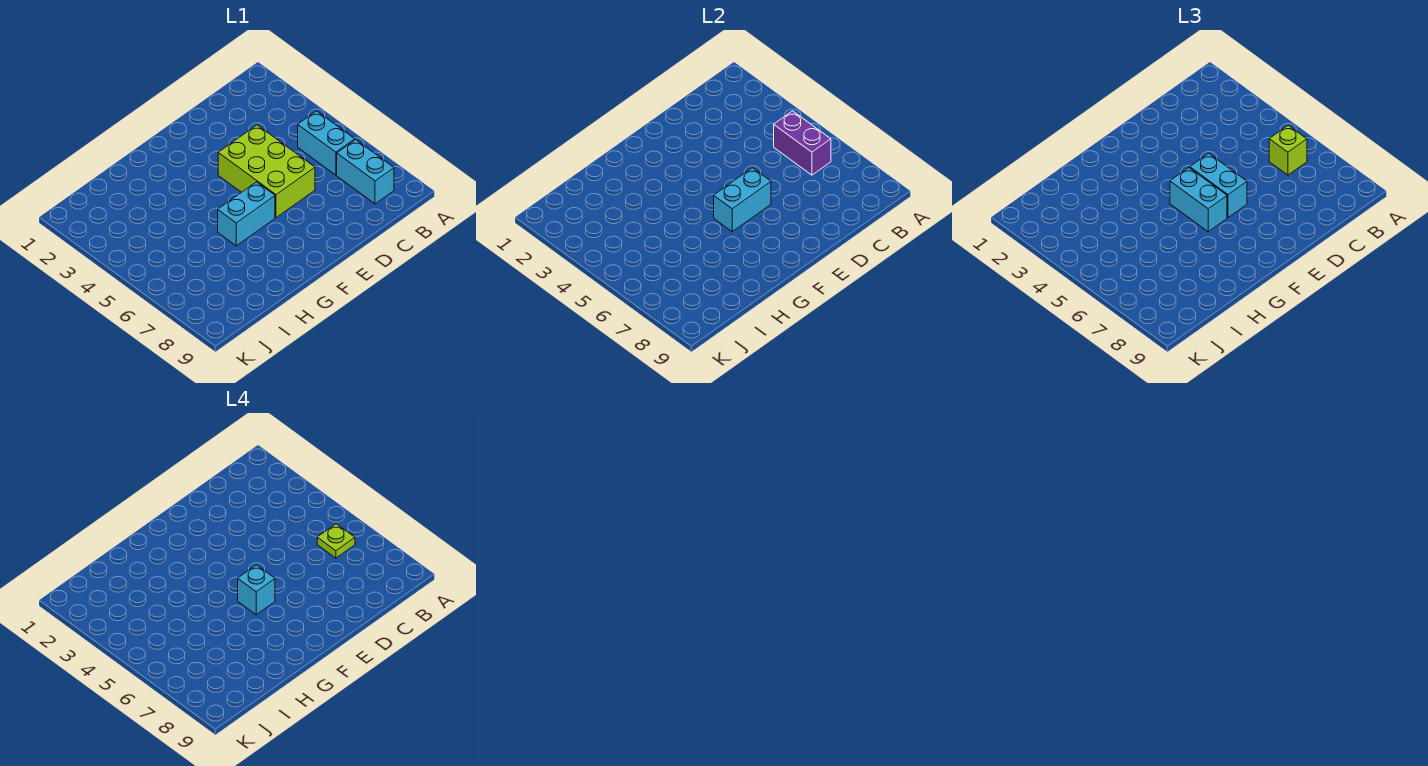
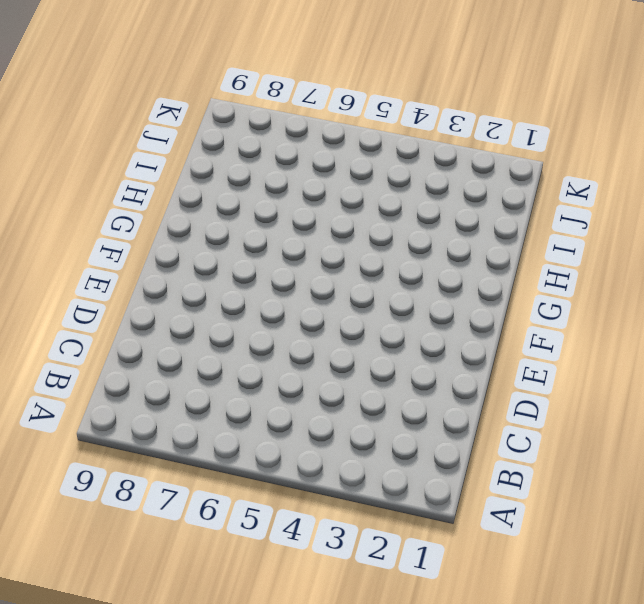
none -> cyan 1x2 brick [298,111,355,175]
none -> cyan 1x2 brick [337,140,394,204]

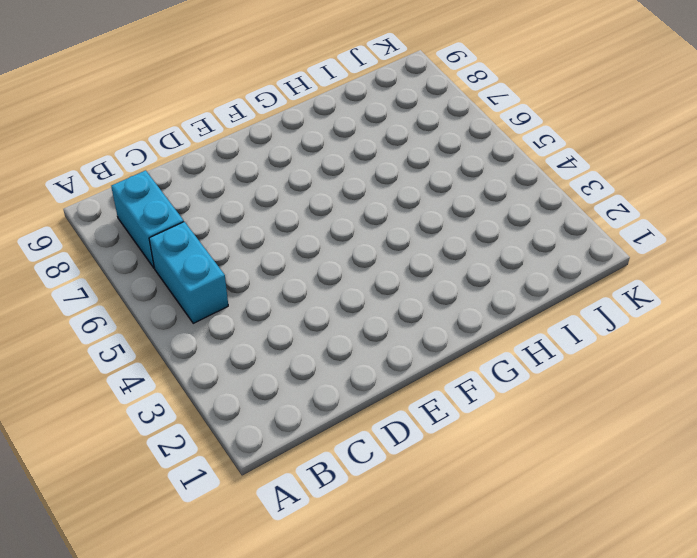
none -> lime 2x3 brick [218,125,315,218]
none -> cyan 1x2 brick [218,182,275,246]

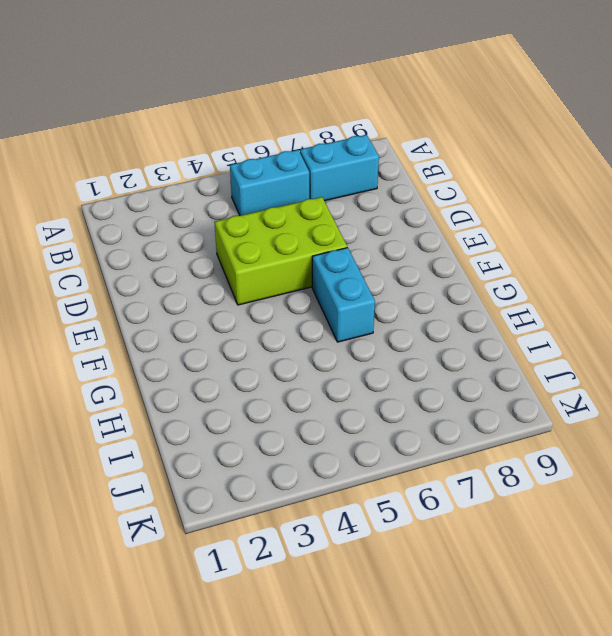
none -> purple 1x2 brick [774,111,831,175]
none -> cyan 1x2 brick [714,168,771,232]

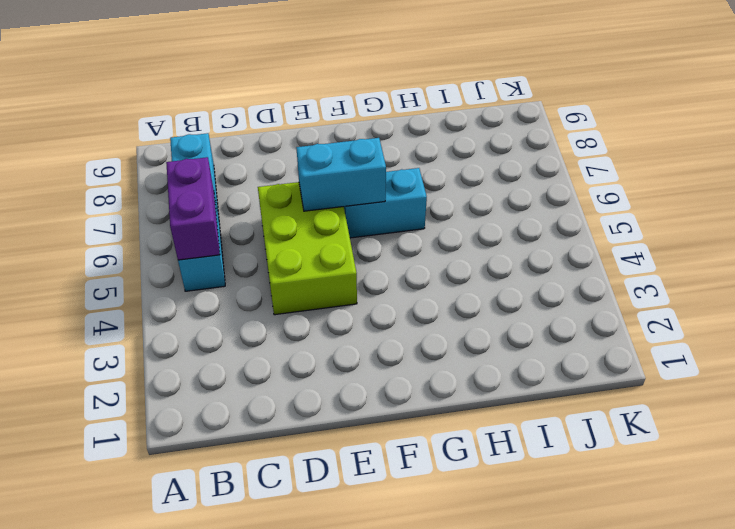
none -> lime 1x1 brick [1269,125,1307,175]
none -> cyan 1x2 brick [1190,153,1247,218]

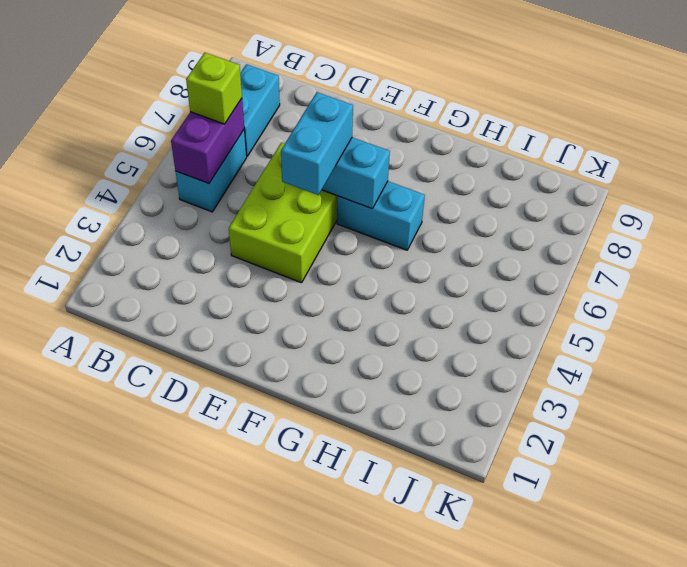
none -> cyan 1x2 brick [1170,168,1227,232]
none -> lime 1x1 plate [317,524,355,558]

